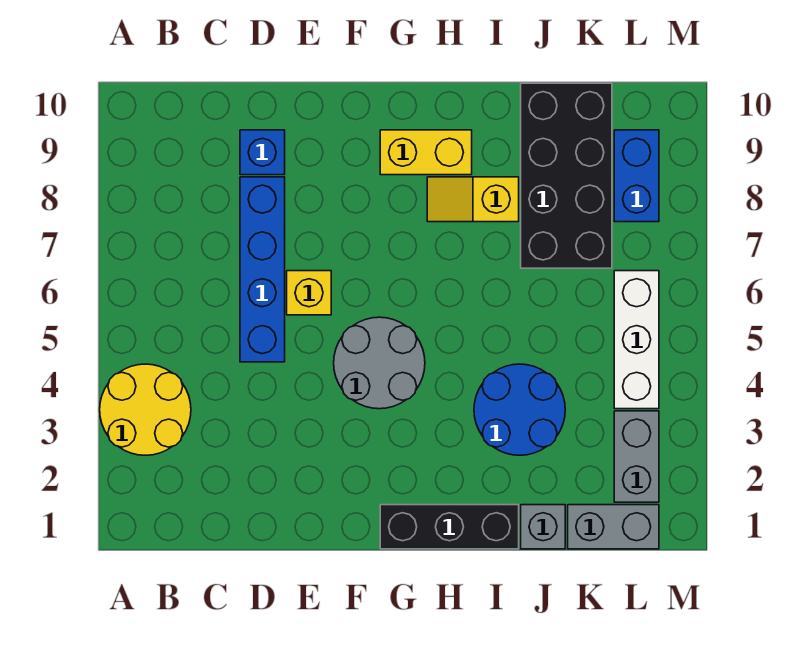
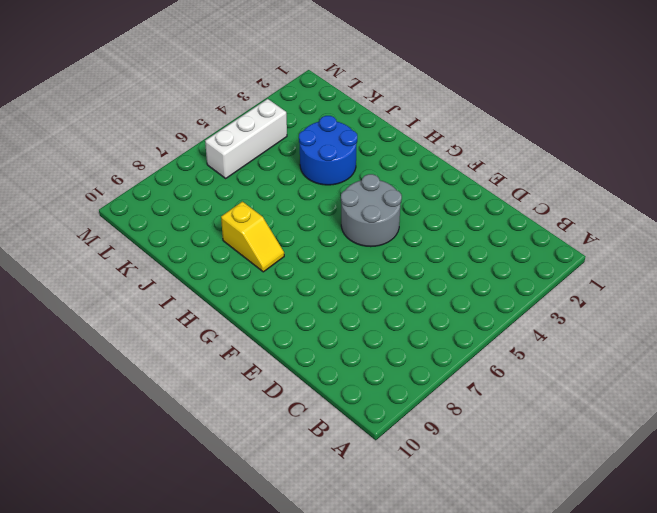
none -> yellow 2x2 round brick [100,364,191,455]
none -> blue 1x4 brick [240,177,285,362]
none -> blue 1x1 brick [240,130,285,175]

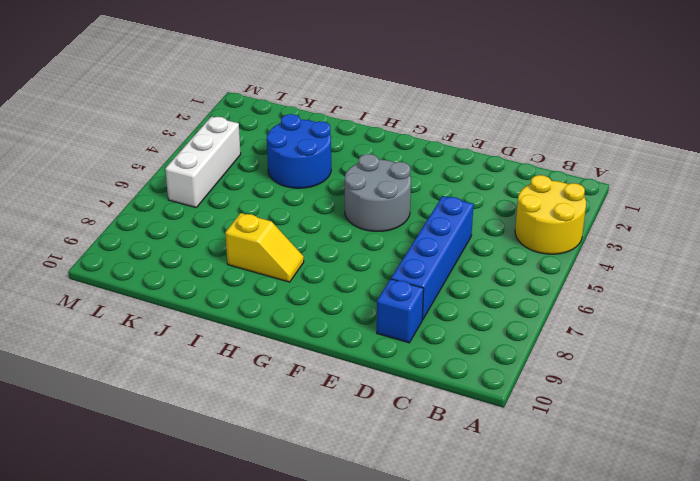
none -> yellow 1x1 brick [287,271,331,315]
none -> black 1x3 brick [380,505,519,549]
none -> yellow 1x2 brick [380,130,472,175]

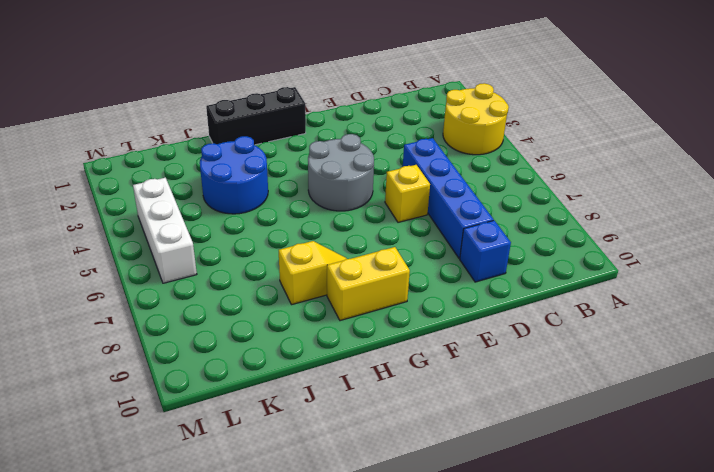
none -> grey 1x1 brick [521,505,565,549]
none -> black 2x4 brick [521,83,612,268]
none -> grey 1x2 brick [568,505,659,549]

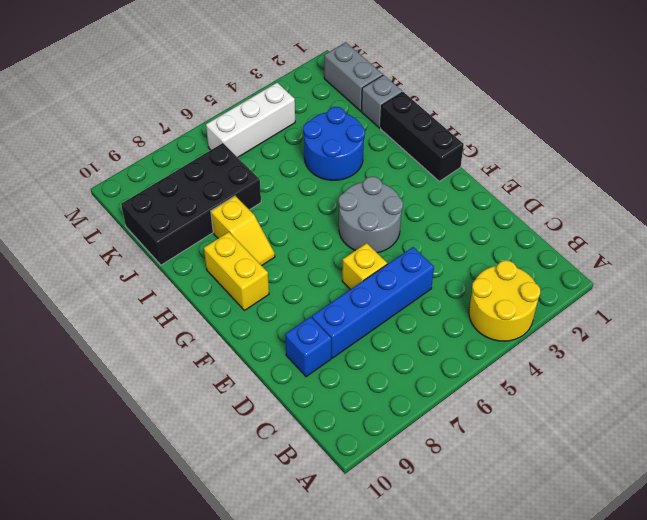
none -> grey 1x2 brick [614,411,659,502]
none -> blue 1x2 brick [614,130,659,222]

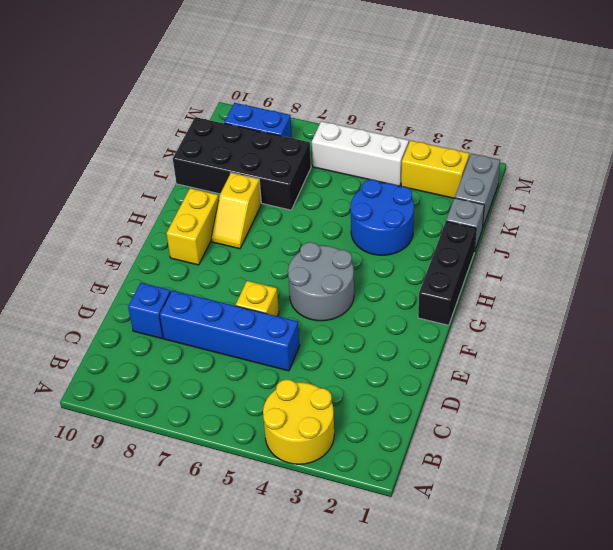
yellow 1x2 brick [401,140,469,198] -> grey 1x2 brick [614,411,659,502]

